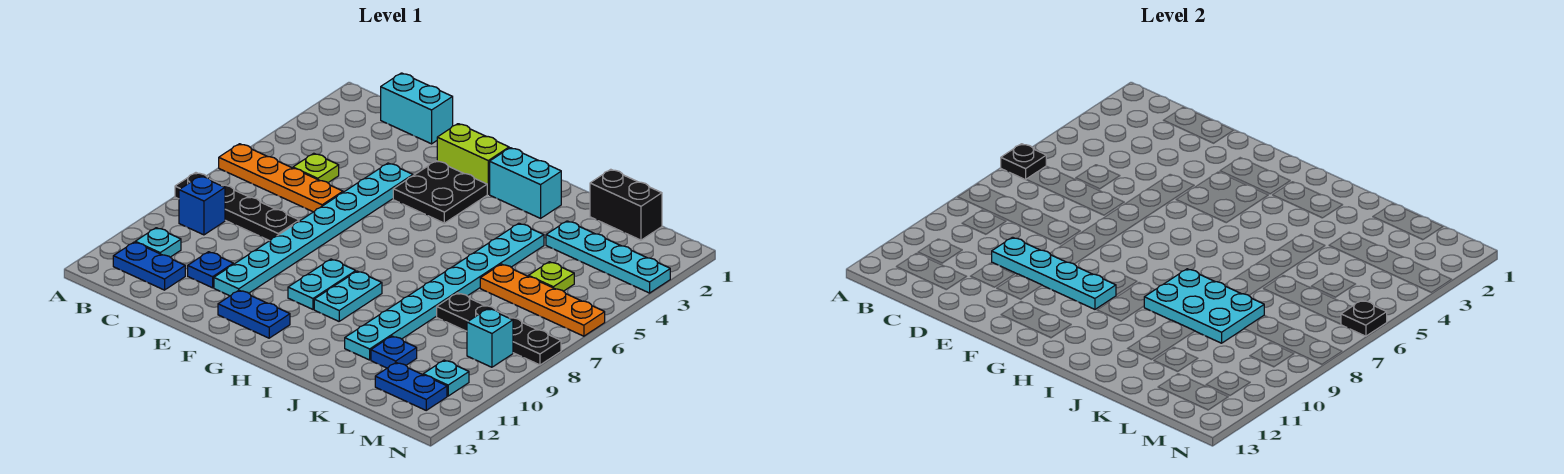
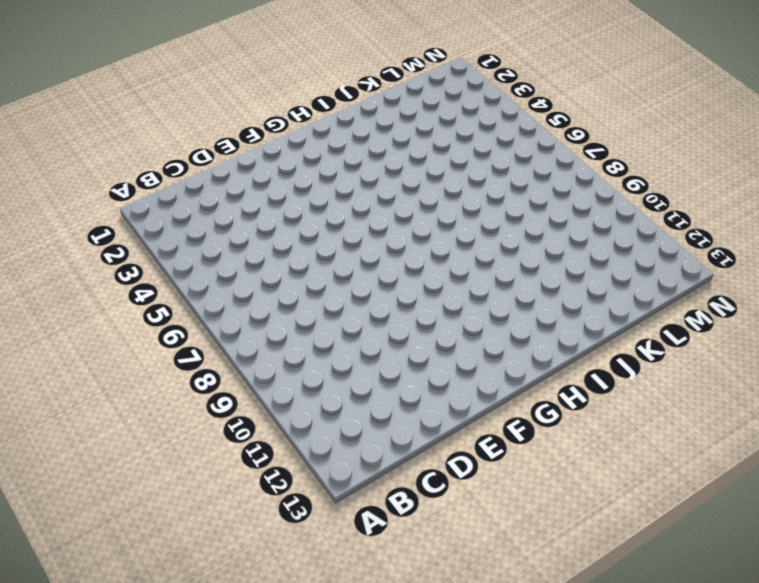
none -> orange 1x4 plate [219,144,343,212]
none -> black 1x4 plate [175,173,299,241]
none -> blue 1x1 brick [179,176,225,235]

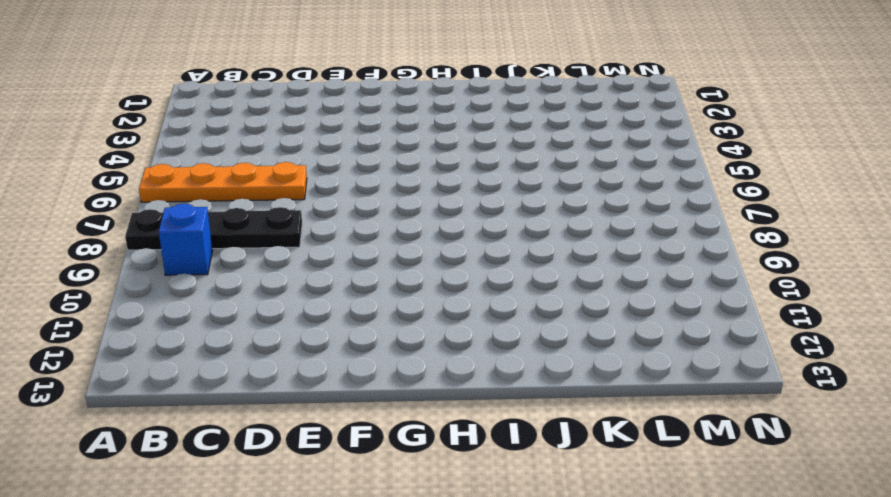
none -> cyan 1x1 plate [135,228,181,257]
none -> blue 1x2 plate [113,242,185,290]
none -> cyan 1x2 brick [381,73,453,144]

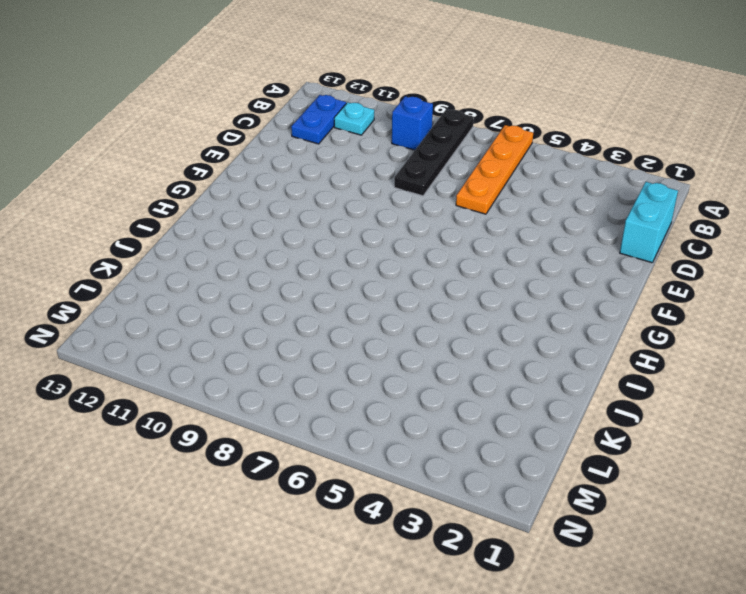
none -> lime 1x1 plate [293,153,339,183]
none -> blue 1x1 plate [188,252,233,288]
none -> cyan 1x8 plate [214,163,413,296]

